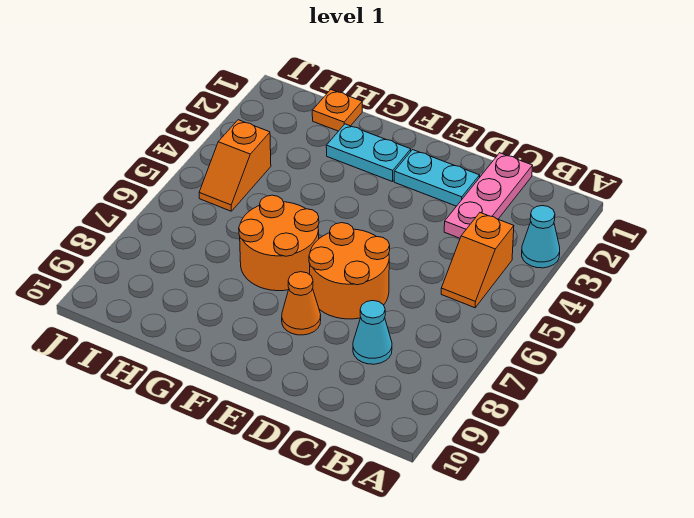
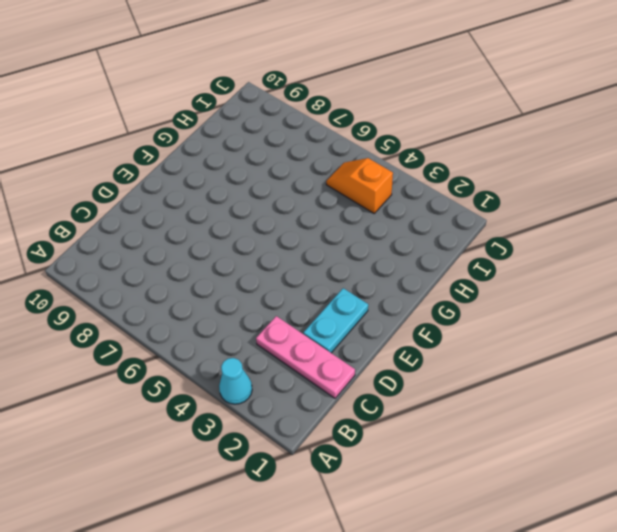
none -> orange 1x2 slope [441,213,514,308]
none -> cyan 1x1 cone [353,301,392,364]

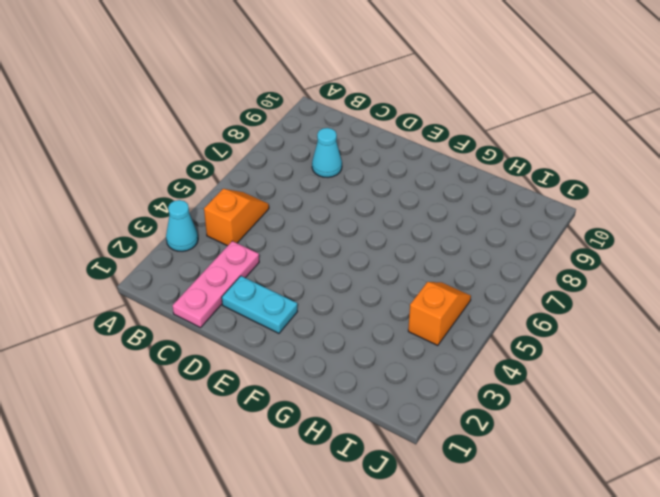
none -> orange 2x2 round brick [309,223,390,319]
none -> orange 1x1 cone [282,272,321,335]

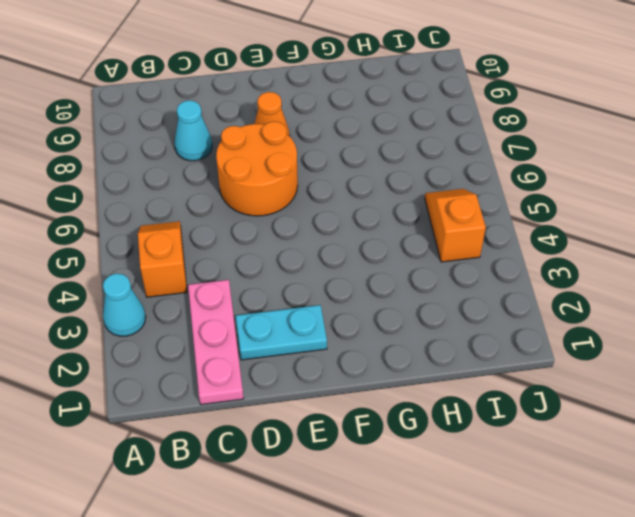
none -> cyan 1x2 plate [326,124,411,182]
none -> orange 2x2 round brick [239,195,319,291]

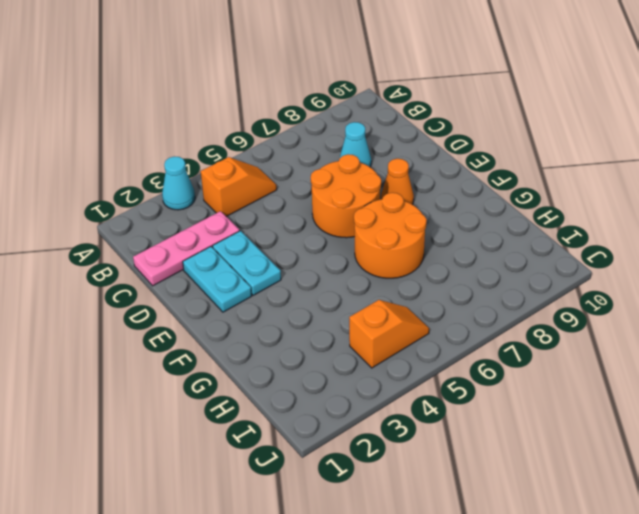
cyan 1x2 plate [213,231,281,295] -> cyan 1x2 plate moved to [326,124,411,182]
none -> orange 1x1 plate [312,90,362,131]

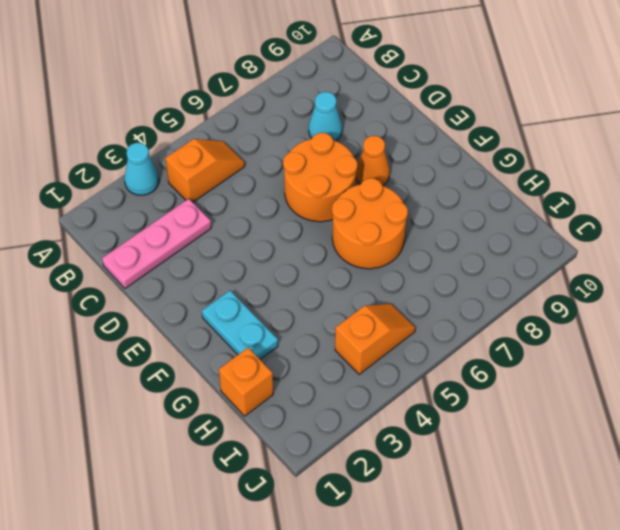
orange 1x1 brick [219,348,273,416] -> orange 1x1 plate [312,90,362,131]
none -> cyan 1x2 plate [394,150,480,206]

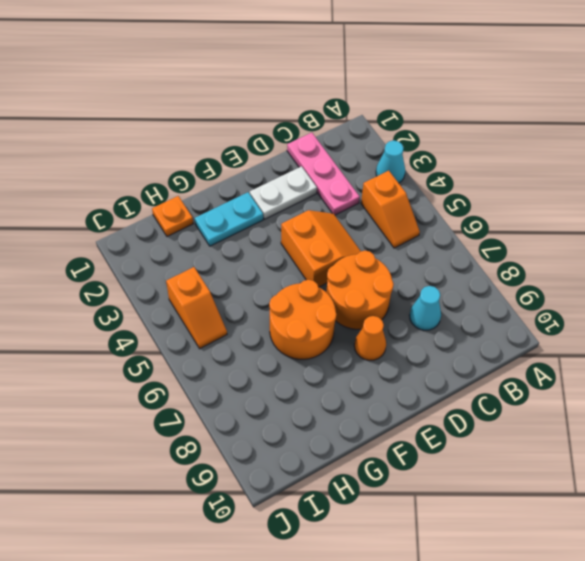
white 1x2 plate [250,166,317,219] -> cyan 1x2 plate [394,150,480,206]
orange 2x2 slope [281,210,361,287] -> none

